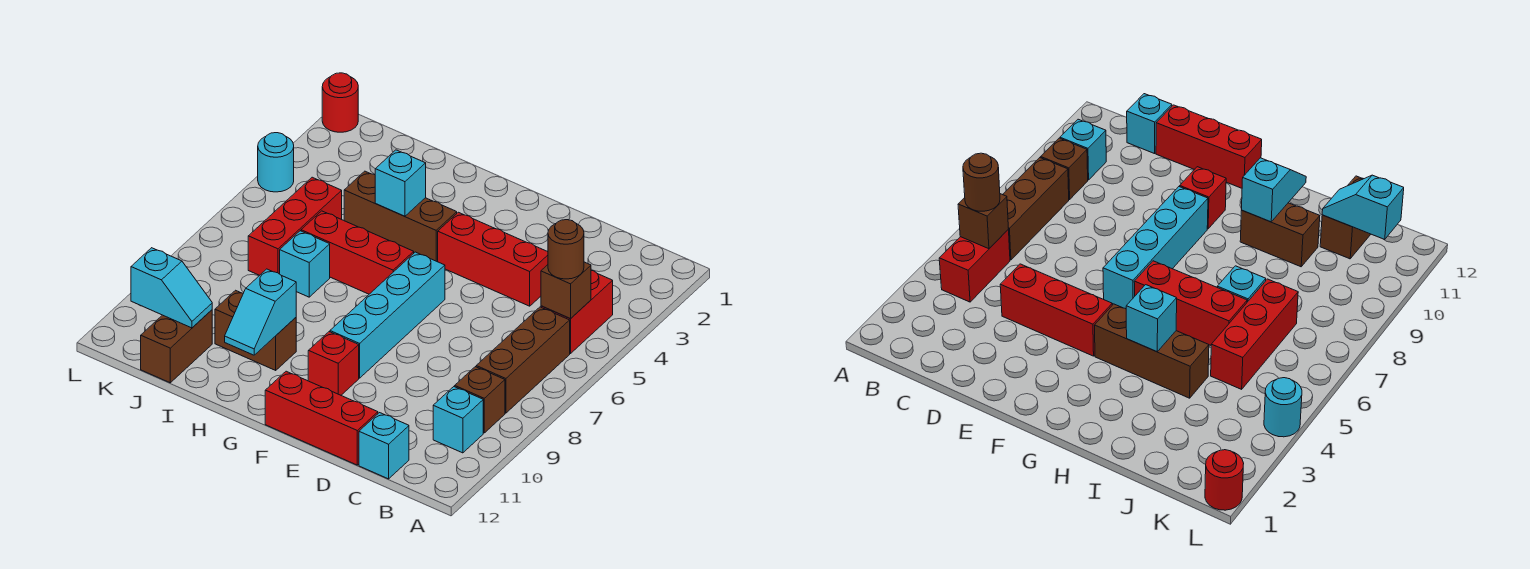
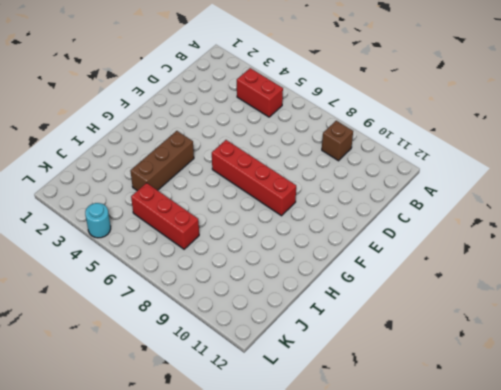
red 1x4 brick [212,140,296,216] -> cyan 1x4 brick [330,252,445,378]
none -> brown 1x3 brick [476,307,570,413]
none -> cyan 1x1 brick [433,387,483,453]
none -> cyan 1x1 brick [359,413,409,479]

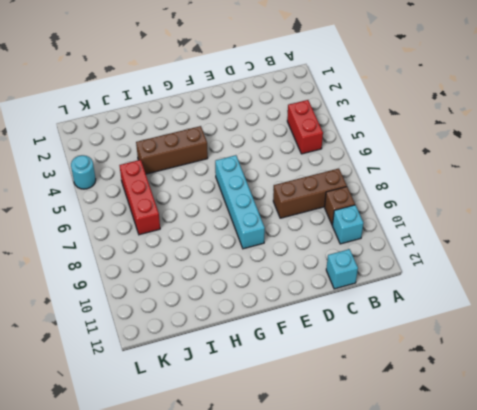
brown 1x3 brick [273,169,347,218] -> brown 1x3 brick turned to [476,307,570,413]
none -> red 1x3 brick [438,212,548,306]
none -> red 1x3 brick [265,371,378,465]
none -> red 1x1 brick [308,332,359,395]

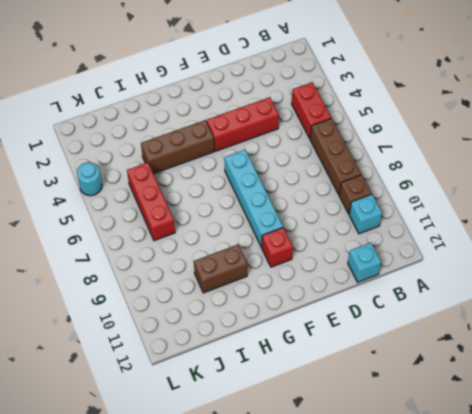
none -> red 1x3 brick [265,371,378,465]
none -> red 1x3 brick [301,211,414,294]
none -> cyan 1x1 brick [280,231,330,297]

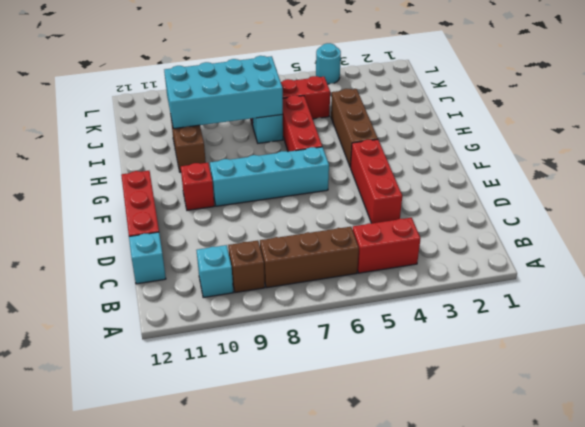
cyan 2x4 brick [164,56,283,129] -> none
none -> brown 1x2 brick [141,310,212,383]
none -> red 1x1 round brick [322,73,358,132]
none -> brown 1x1 brick [541,262,591,318]

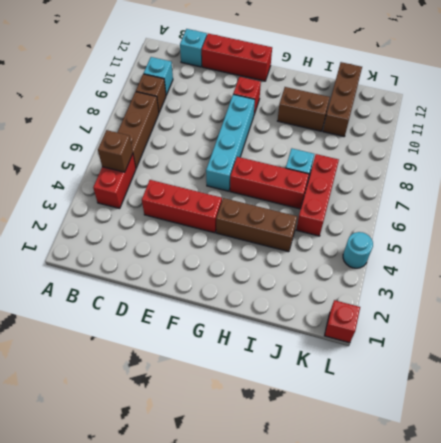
brown 1x3 brick [323,62,362,136] -> brown 1x2 brick [141,310,212,383]
red 1x1 brick [324,300,360,343] -> red 1x1 round brick [322,73,358,132]
none -> cyan 1x1 brick [375,150,426,216]
none -> cyan 1x2 slope [225,269,296,355]
none -> cyan 1x2 slope [131,248,212,328]

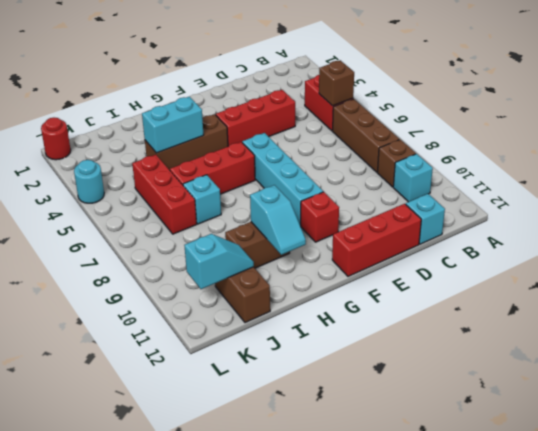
cyan 1x2 brick [142,97,204,153] -> cyan 1x1 brick [375,150,426,216]
none -> brown 1x1 round brick [548,220,584,279]

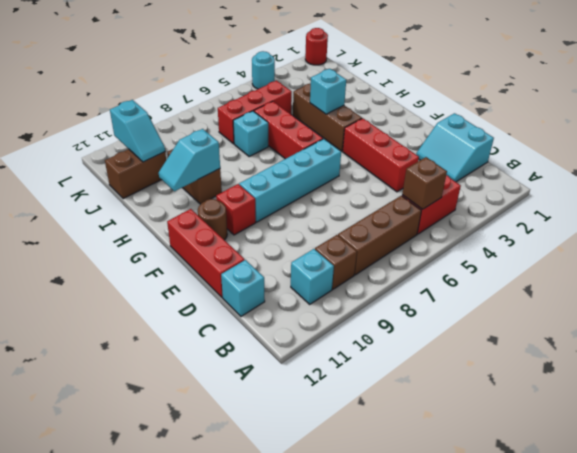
cyan 2x2 slope [416,113,494,182] -> none
brown 1x1 round brick [198,199,227,240] -> brown 1x1 round brick moved to [548,220,584,279]

